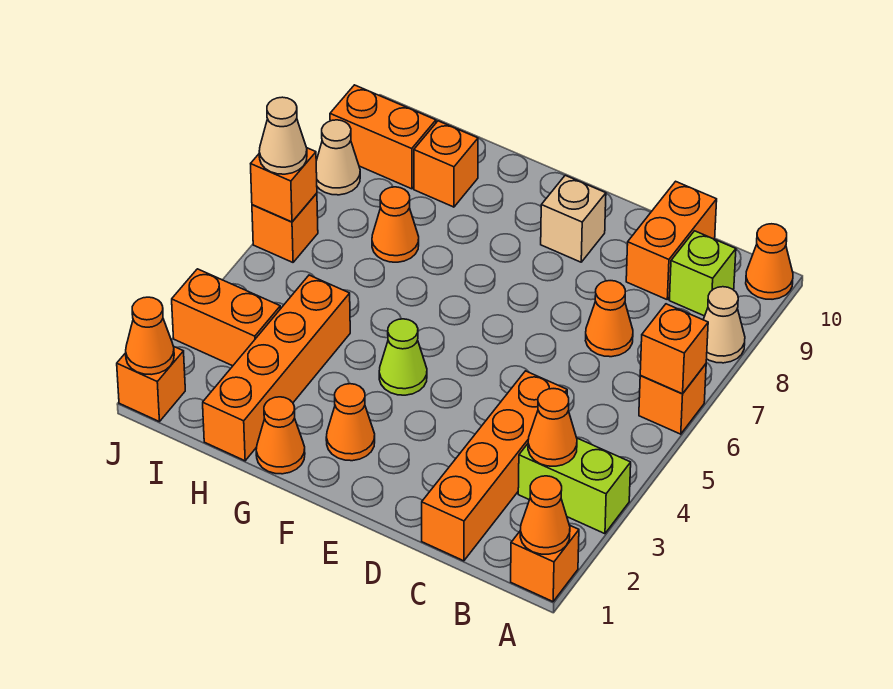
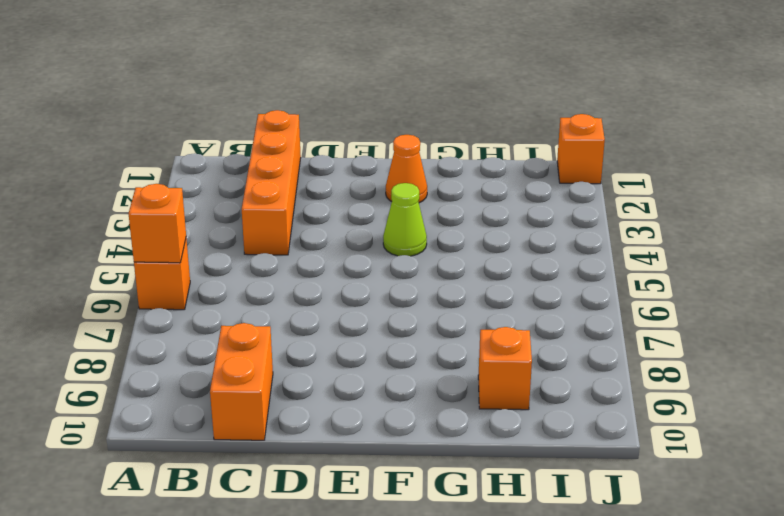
none -> orange 1x1 brick [511,526,579,602]
none -> lime 1x2 brick [518,438,631,534]
none -> tan 1x1 cone [703,287,745,363]

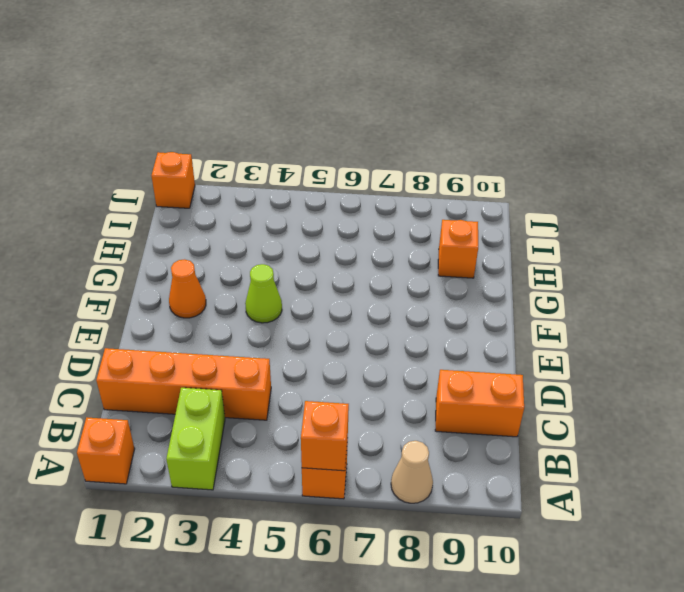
none -> orange 1x1 cone [746,224,793,299]
none -> lime 1x1 brick [669,231,736,316]
none -> orange 1x1 cone [586,281,633,357]

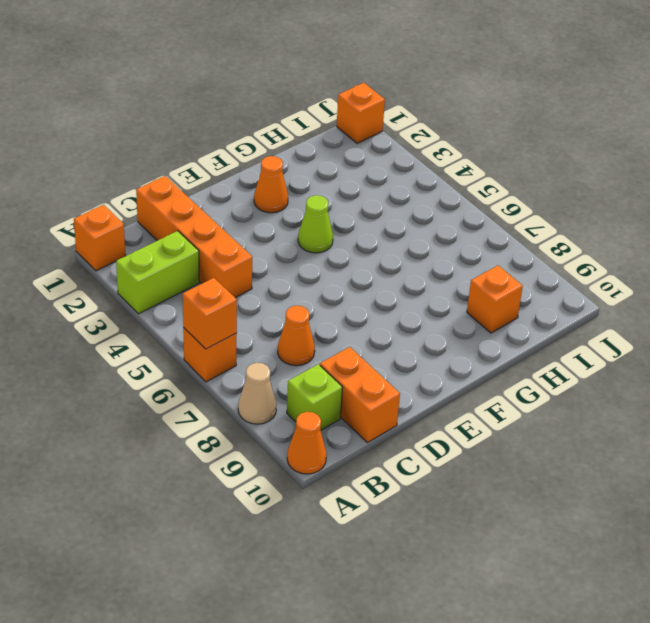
none -> tan 1x1 brick [541,175,606,262]
none -> orange 1x1 cone [256,397,305,474]
none -> orange 1x4 brick [203,275,350,461]

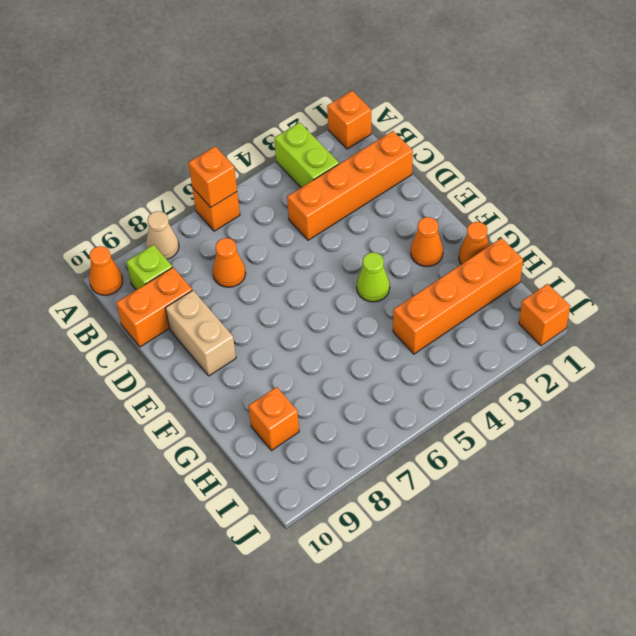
tan 1x2 brick [165,290,236,376] -> tan 1x1 brick [541,175,606,262]
none -> orange 1x1 cone [372,187,419,262]
none -> orange 1x2 brick [172,269,280,366]
none -> orange 1x2 brick [330,85,436,189]

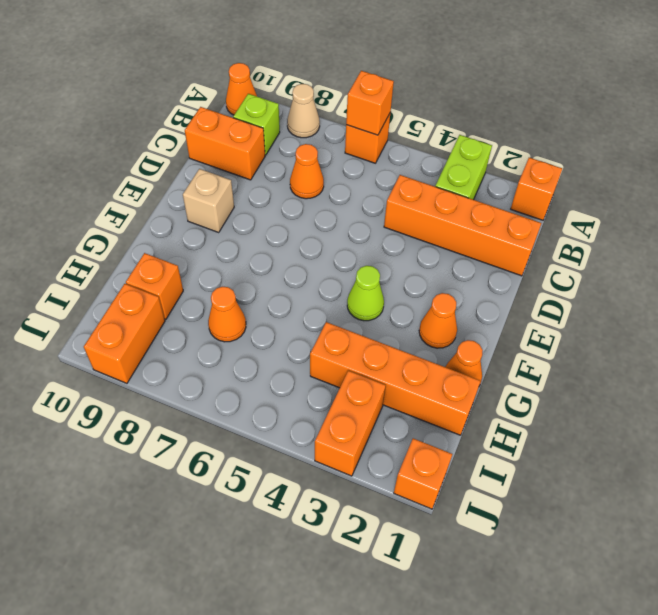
none -> orange 1x1 brick [252,193,318,262]
none -> tan 1x1 cone [316,120,360,195]
none -> orange 1x1 cone [520,476,570,554]

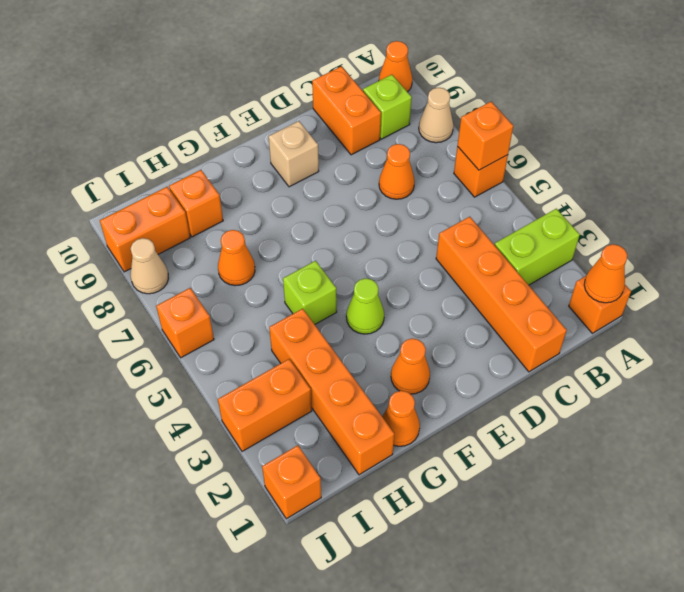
lime 1x1 brick [283,261,337,324] -> none
none -> orange 1x1 cone [528,389,577,466]
none -> orange 1x1 cone [126,297,174,375]
none -> orange 1x1 brick [251,148,317,222]

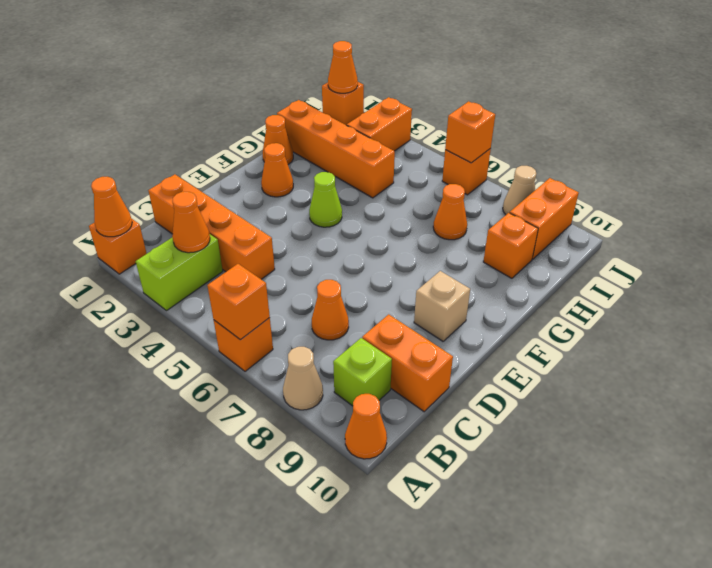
none -> tan 1x1 cone [259,97,307,174]

